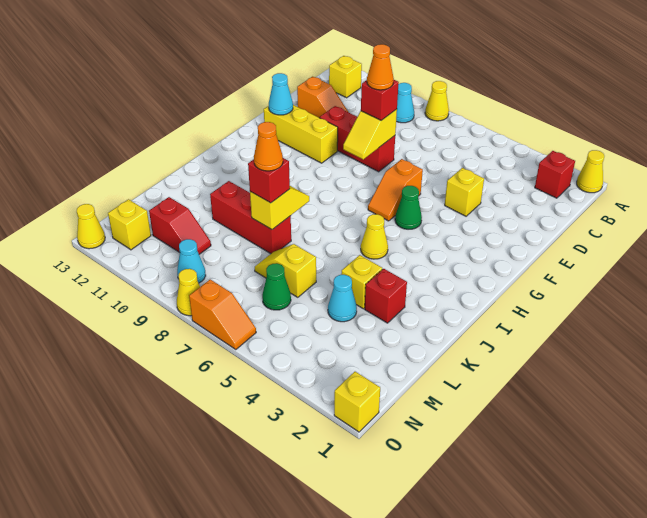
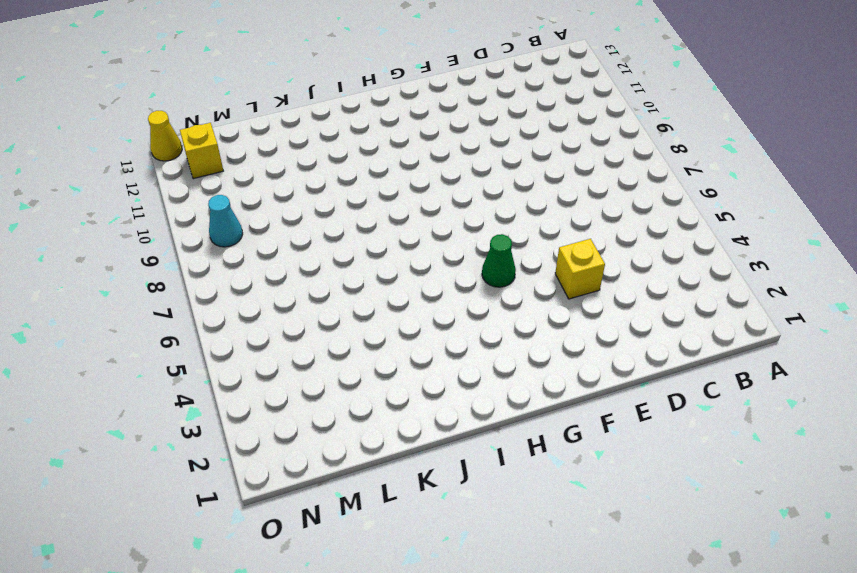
none -> yellow 1x1 cone [577,150,604,193]
none -> yellow 1x1 cone [425,81,449,121]
none -> red 1x1 brick [535,151,575,198]
none -> cyan 1x1 cone [396,83,414,123]

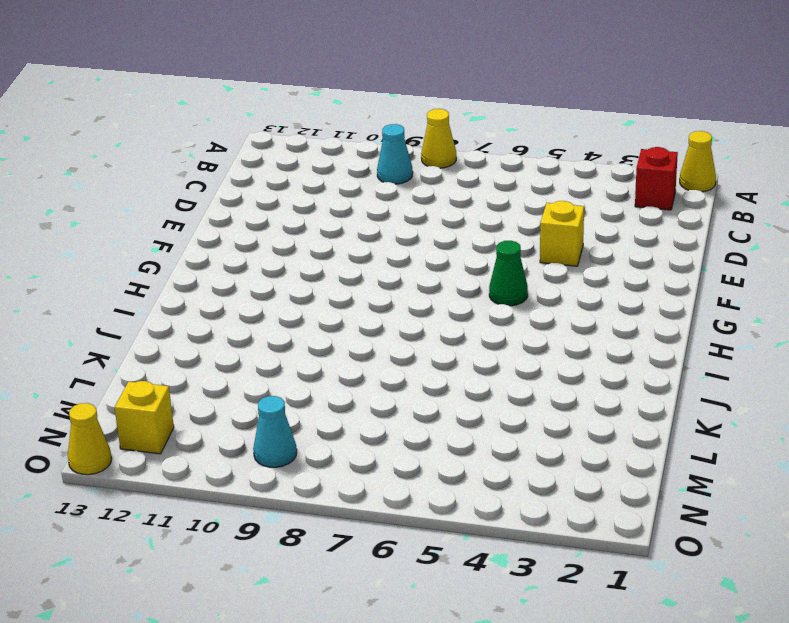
none -> yellow 1x1 brick [329,56,362,98]
none -> orange 1x2 slope [297,76,348,117]
none -> red 1x3 brick [319,106,395,172]
none -> orange 1x2 slope [368,159,423,221]

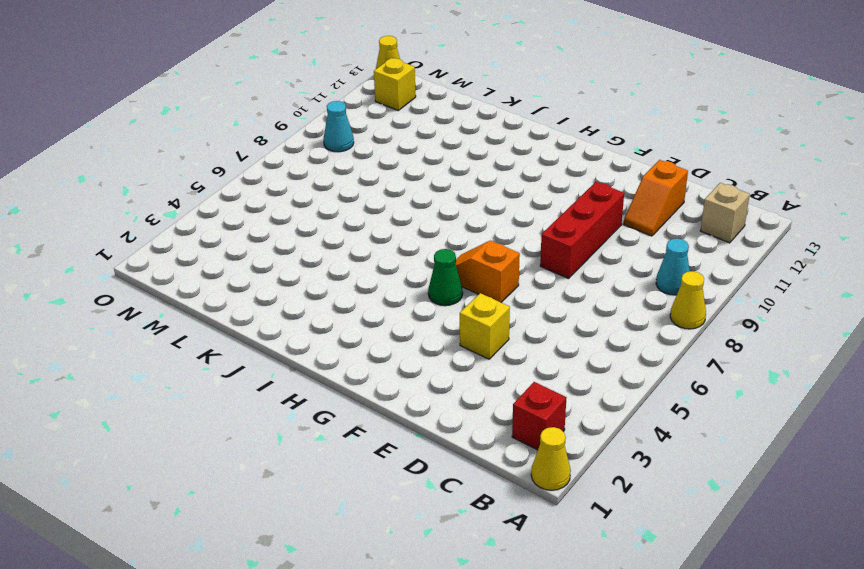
tan 1x1 brick [701,183,750,243] -> yellow 1x1 brick [329,56,362,98]
none -> yellow 1x3 brick [264,105,338,163]
none -> yellow 1x1 cone [361,214,388,259]
none -> red 1x1 brick [365,269,407,323]
none -> yellow 1x1 brick [341,255,382,309]

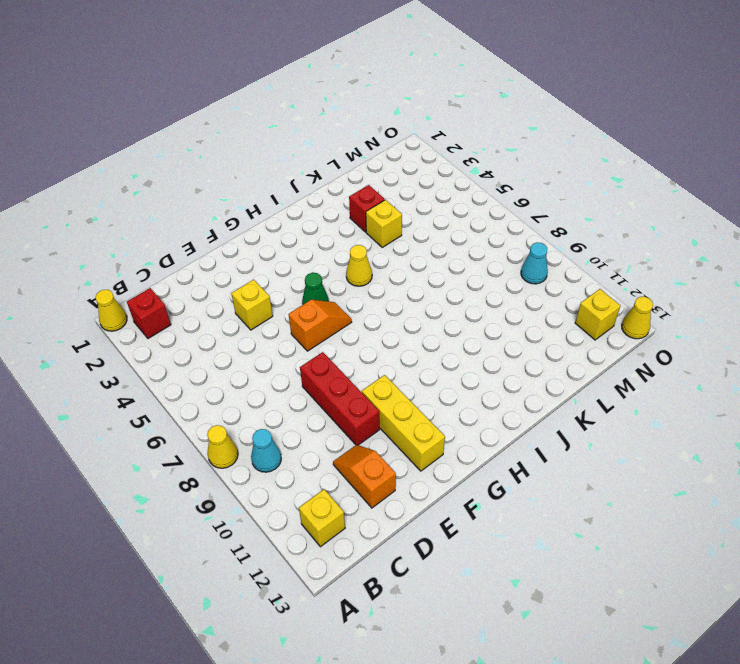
none -> red 1x3 brick [210,181,291,254]
none -> cyan 1x1 cone [328,275,357,322]
none -> yellow 1x2 slope [255,244,316,297]
none -> green 1x1 cone [262,263,291,310]

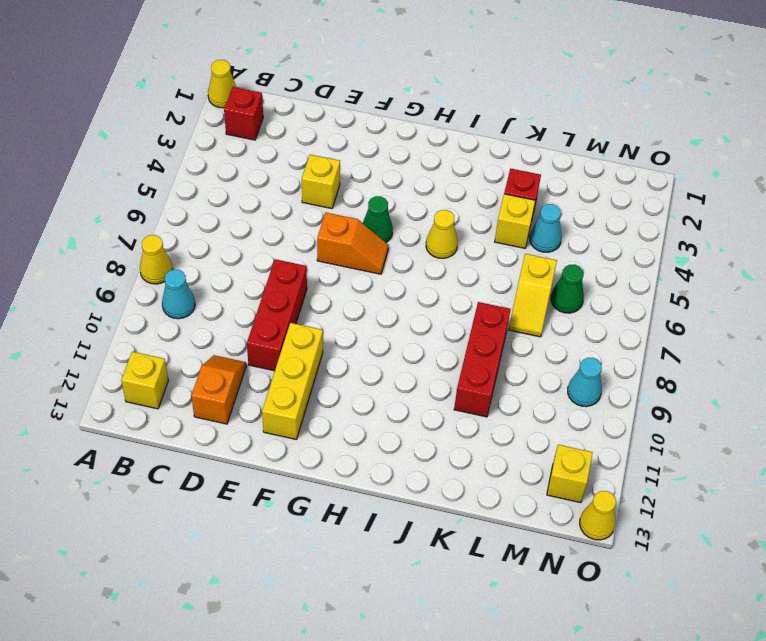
none -> red 1x2 slope [149,197,211,254]
none -> yellow 1x1 brick [334,372,380,432]
none -> orange 1x2 slope [189,279,256,350]
none -> yellow 1x1 cone [177,269,200,316]

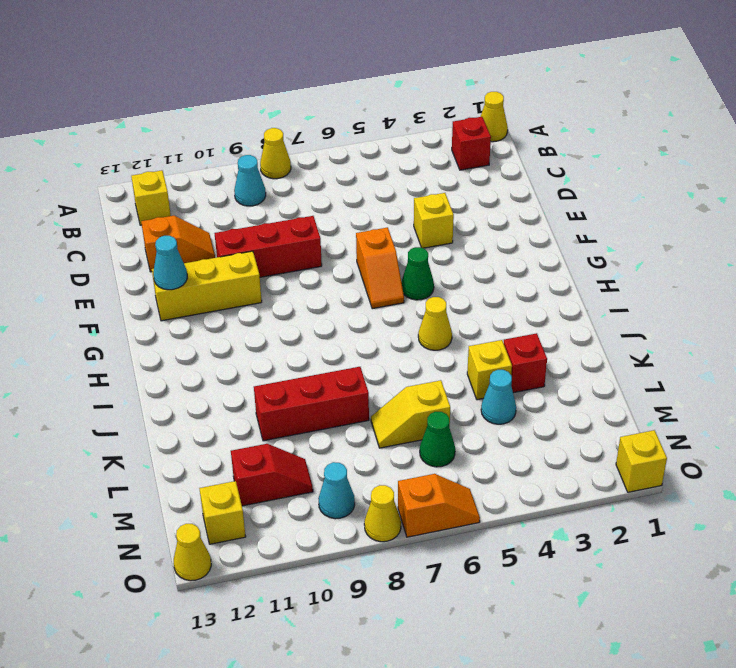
none -> yellow 1x2 slope [343,109,397,159]
none -> yellow 1x2 slope [250,186,309,230]
none -> red 1x1 brick [361,80,399,120]
none -> red 1x1 brick [248,158,290,203]

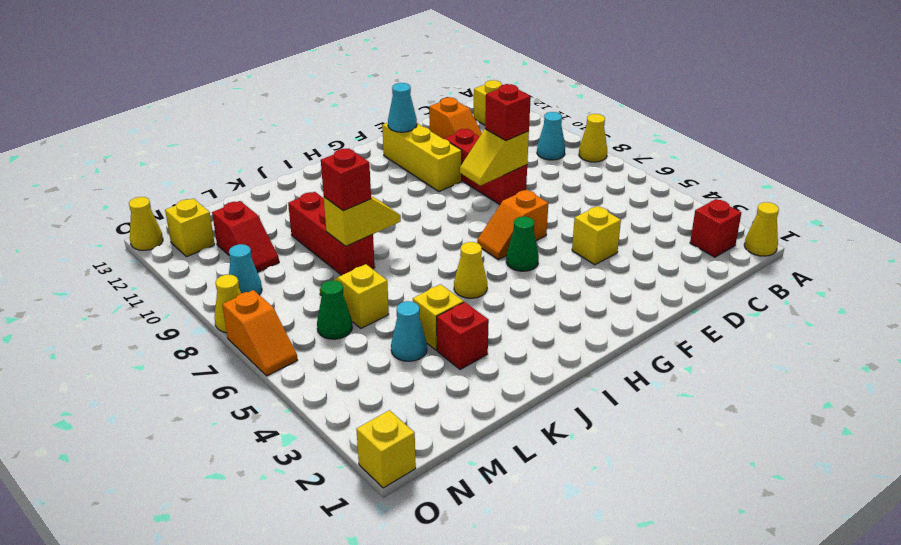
none -> orange 1x1 cone [367,44,394,90]
none -> orange 1x1 cone [254,122,283,171]

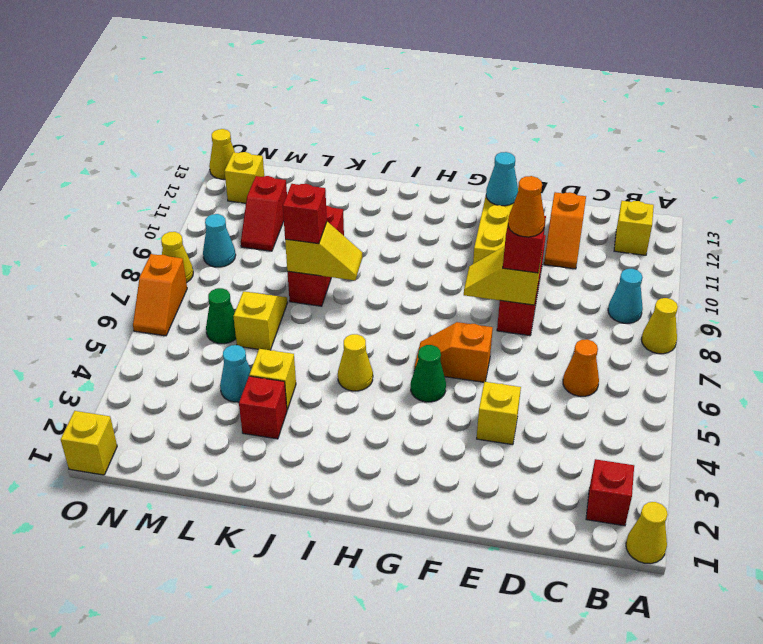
orange 1x1 cone [563,339,599,396] -> orange 1x1 cone moved to [254,122,283,171]

